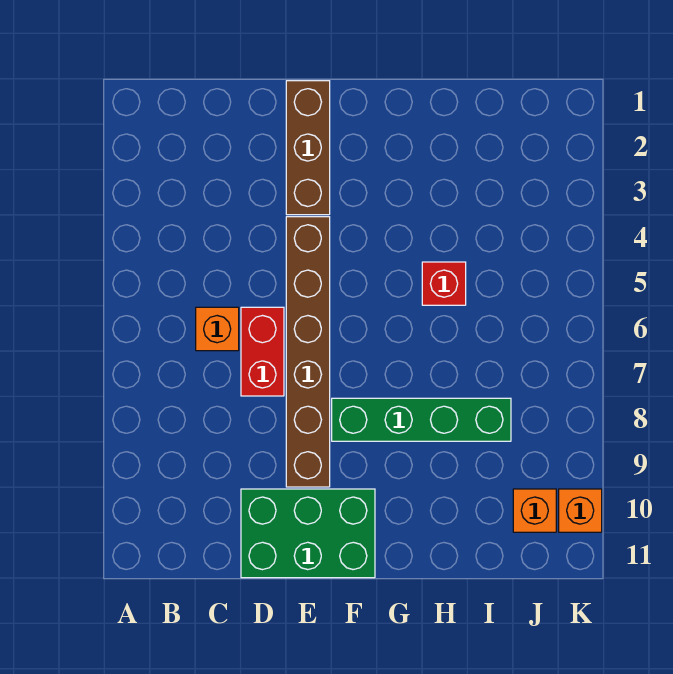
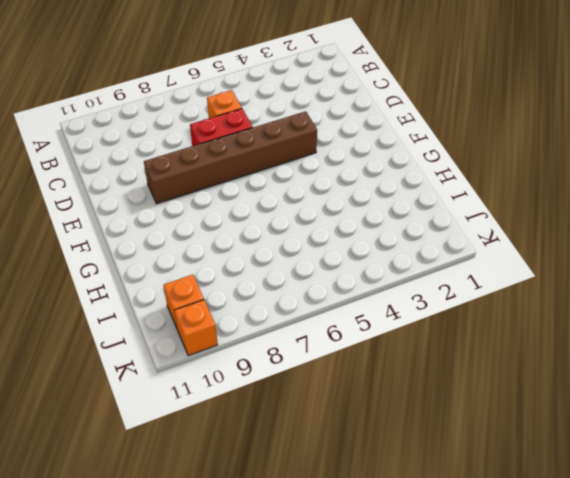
none -> green 2x3 brick [241,489,375,578]
none -> brown 1x3 brick [286,81,330,215]

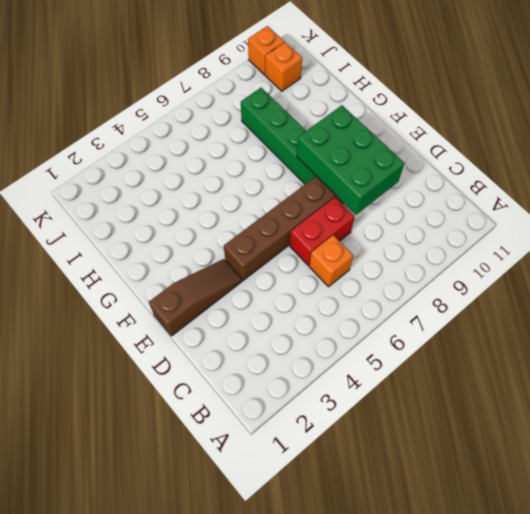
green 2x3 brick [297,105,404,215] -> green 2x3 brick moved to [241,489,375,578]
brown 1x3 slope [149,259,242,336] -> brown 1x3 brick [286,81,330,215]
none -> red 1x1 brick [422,262,466,305]

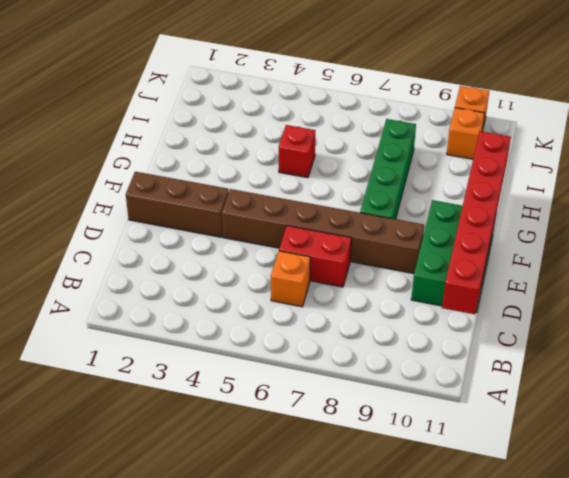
red 1x6 brick [442,131,511,314] -> none

